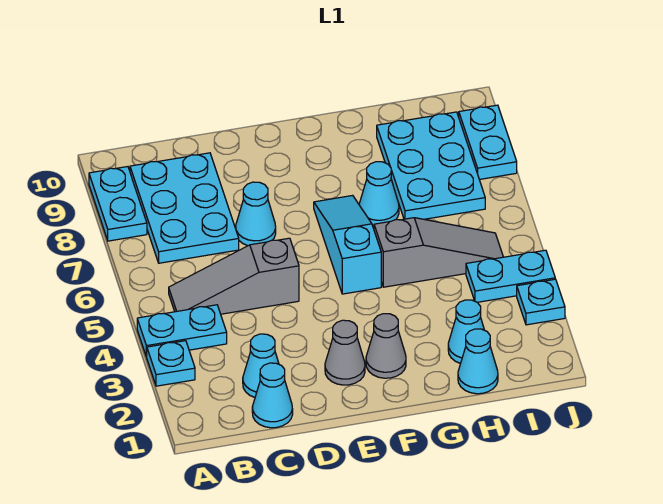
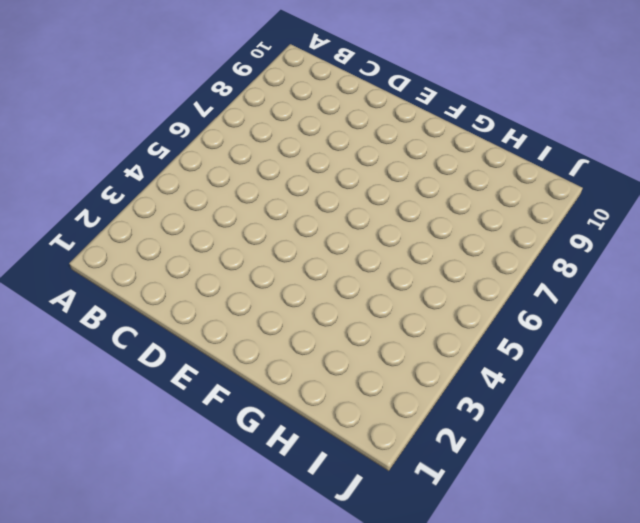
none -> cyan 1x1 plate [147,341,195,386]
none -> cyan 1x2 plate [137,305,227,357]
none -> cyan 1x2 plate [89,167,147,241]

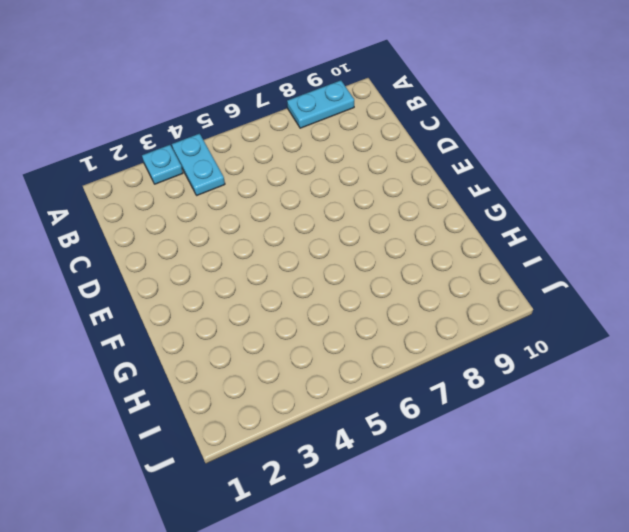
none -> grey 1x3 slope [169,238,299,314]
none -> cyan 2x3 plate [130,153,239,263]
none -> cyan 1x1 cone [252,363,293,428]

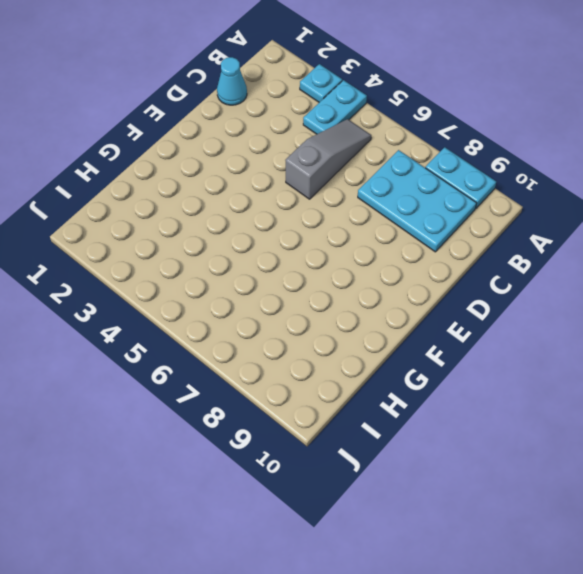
none -> cyan 1x1 cone [243,334,279,397]
none -> cyan 1x1 cone [236,182,276,246]
none -> grey 1x1 cone [325,320,365,385]

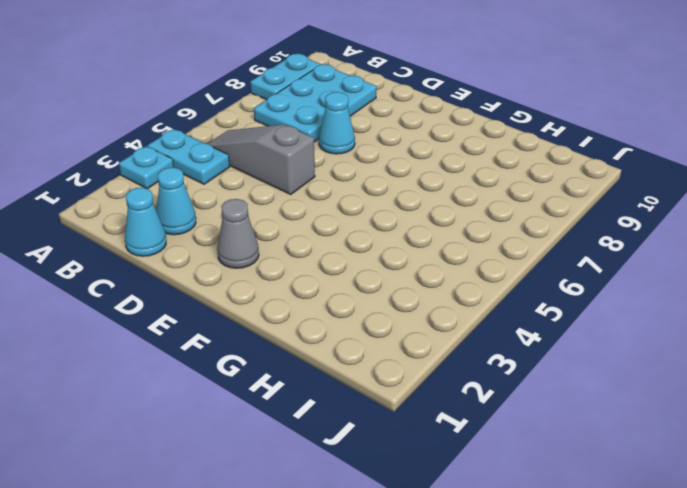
none -> grey 1x1 cone [366,314,406,378]
none -> cyan 1x3 slope [314,195,381,294]
none -> grey 1x3 slope [374,218,503,287]

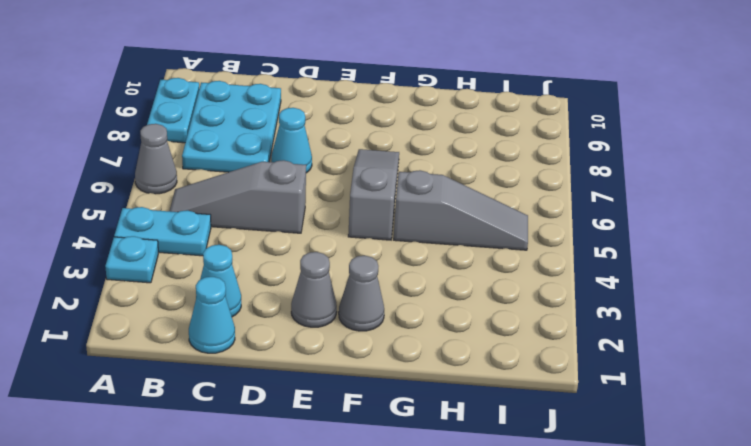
grey 1x1 cone [135,124,177,194] -> none
grey 1x3 slope [348,149,399,240] -> cyan 1x3 slope [314,195,381,294]
none -> cyan 1x1 cone [359,162,399,226]
none -> cyan 1x1 cone [458,329,498,394]
none -> cyan 1x1 cone [448,300,484,363]

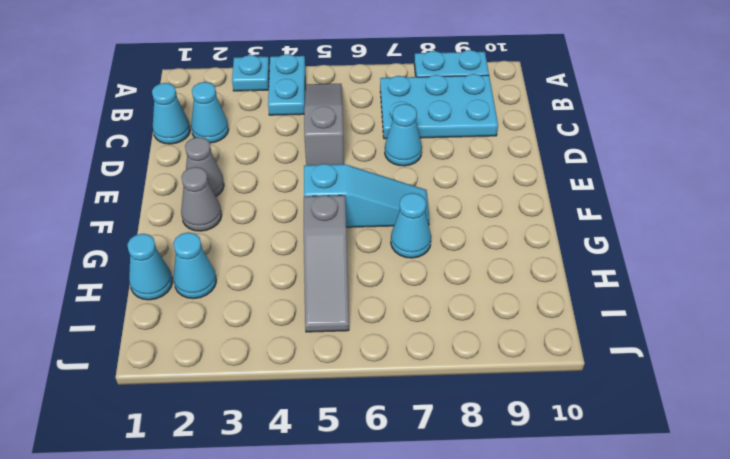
none -> cyan 2x3 plate [377,112,485,219]
none -> cyan 1x2 plate [466,250,555,302]
none -> cyan 1x1 plate [517,279,565,325]

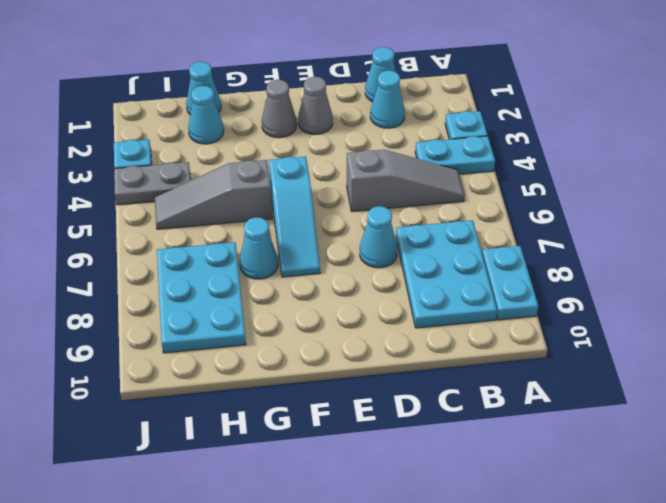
grey 1x2 plate [114,162,191,205] -> cyan 1x2 plate [466,250,555,302]
none -> cyan 1x2 plate [459,105,517,180]

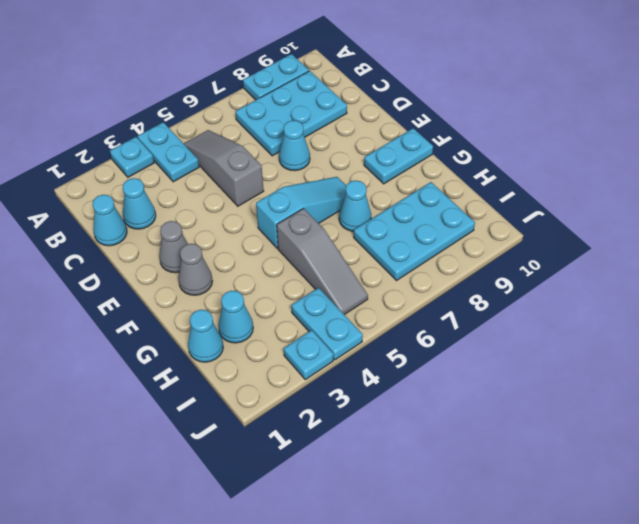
cyan 1x2 plate [364,128,433,184] -> cyan 1x2 plate moved to [459,105,517,180]

